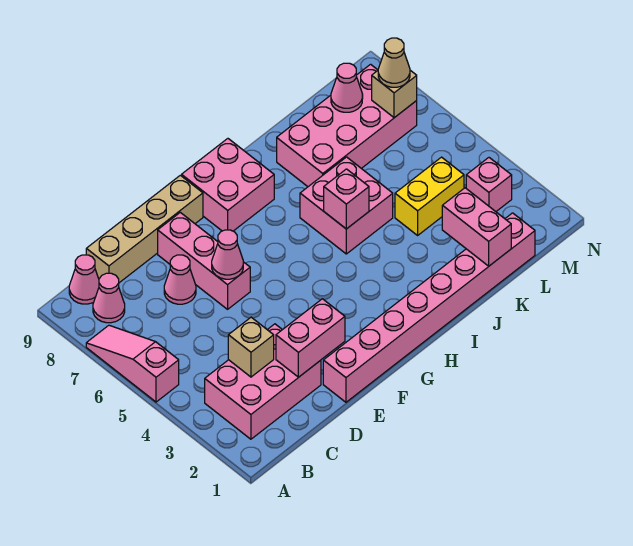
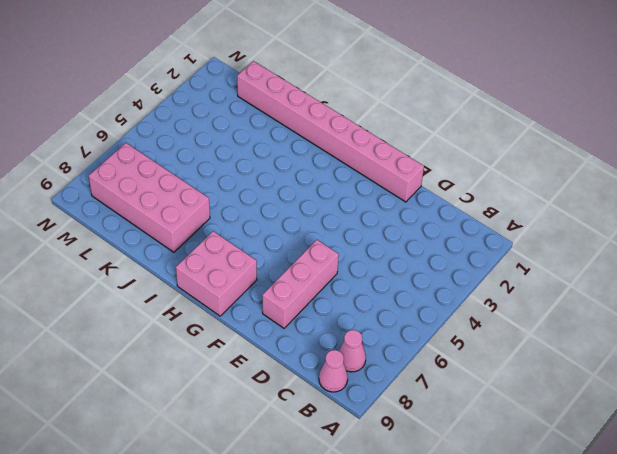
none -> pink 1x3 slope [86,325,179,402]
none -> pink 2x3 brick [205,324,321,439]
none -> tan 1x4 brick [86,175,203,283]

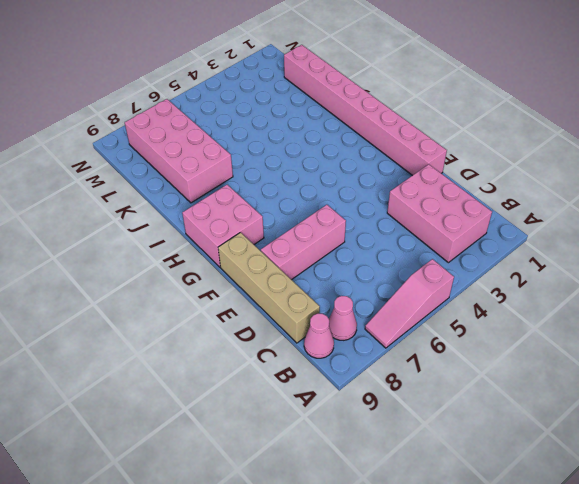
none -> pink 1x1 cone [164,255,196,304]
none -> pink 2x2 brick [300,157,393,254]
none -> yellow 1x2 brick [395,157,464,235]

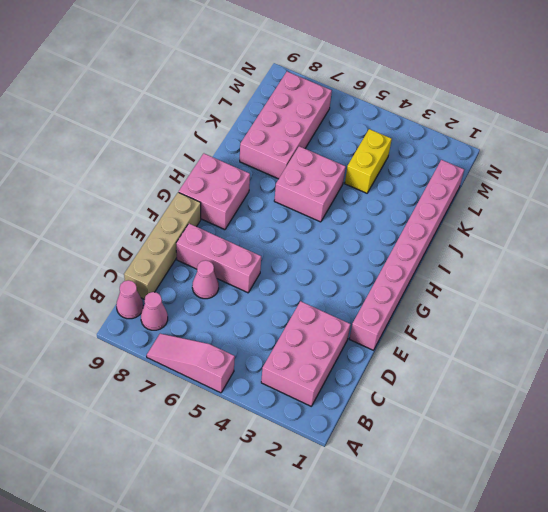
none -> pink 1x1 brick [466,158,512,211]
none -> tan 1x1 brick [228,317,274,377]
none -> pink 1x2 brick [276,299,345,377]

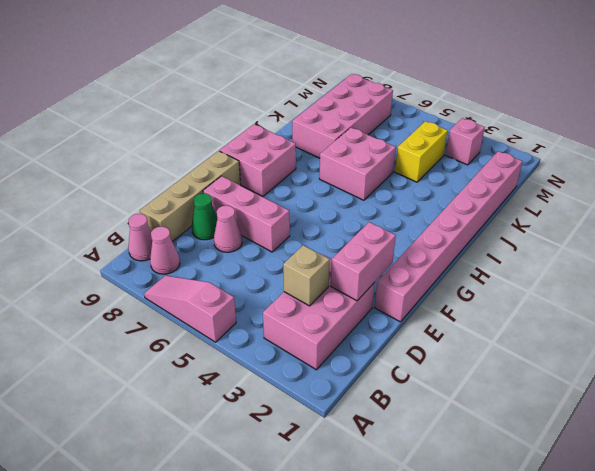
green 1x1 cone [192,194,217,240] -> none
none -> pink 1x1 cone [212,230,243,279]
none -> pink 1x1 brick [324,169,369,229]
none -> pink 1x2 brick [442,188,511,266]

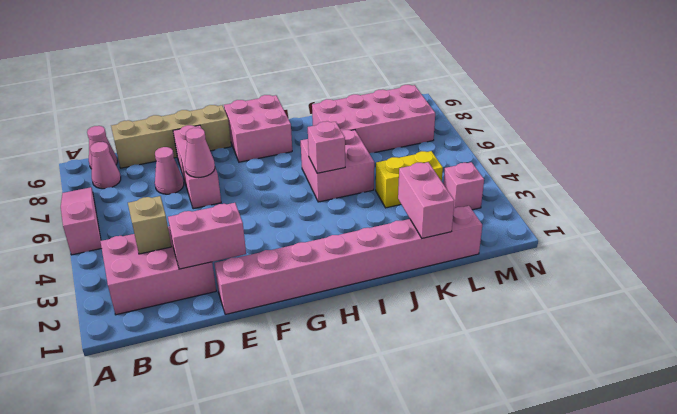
none -> pink 1x1 cone [331,63,363,112]
none -> tan 1x1 brick [372,70,417,118]
none -> tan 1x1 cone [378,38,410,87]

